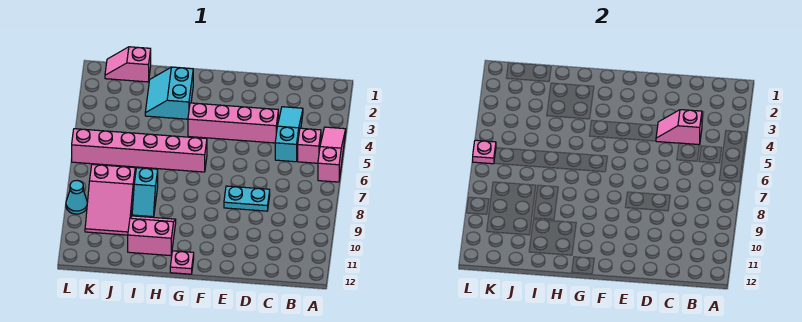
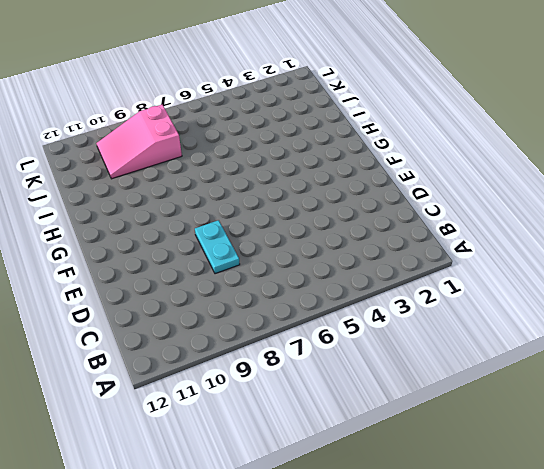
none -> pink 1x3 slope [318,127,346,182]
none -> pink 1x1 brick [298,128,321,163]
none -> cyan 1x3 slope [275,107,303,162]

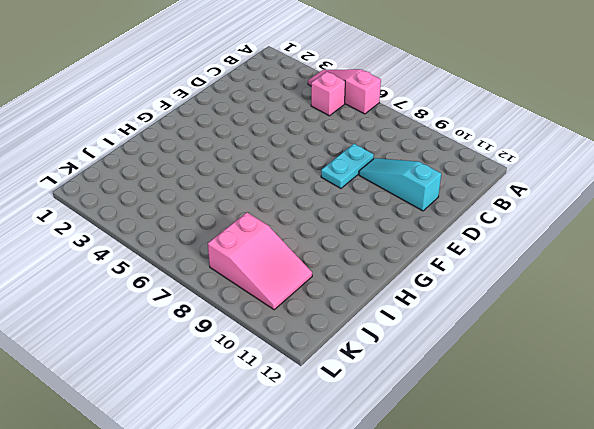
cyan 1x3 slope [359,158,441,211] -> cyan 1x3 slope moved to [275,107,303,162]
none -> pink 1x4 brick [188,103,278,143]
none -> pink 1x6 brick [72,129,207,172]
none -> pink 1x1 plate [170,251,194,274]

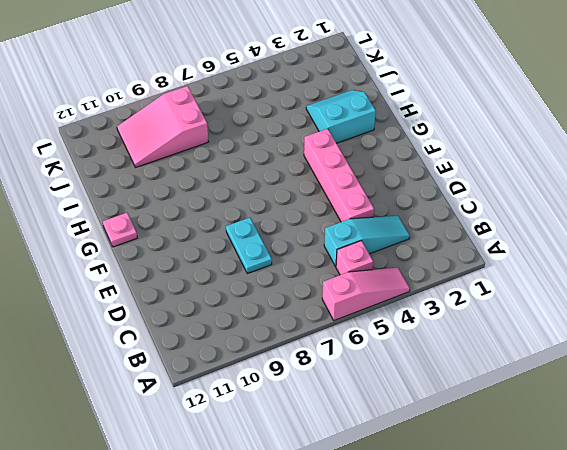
none -> pink 1x6 brick [72,129,207,172]
none -> pink 2x2 slope [128,216,176,256]
none -> cyan 1x2 slope [132,168,158,217]

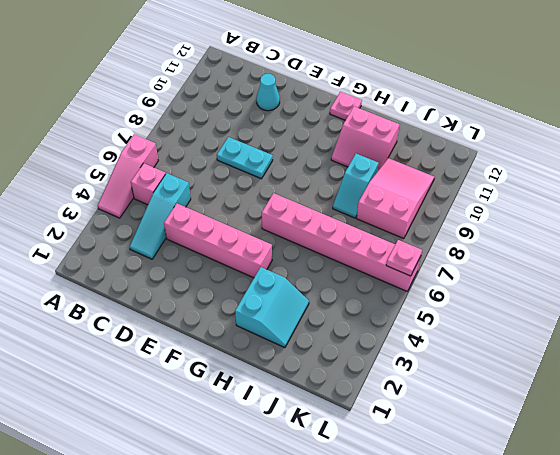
cyan 1x1 cone [256,74,280,111] -> cyan 1x1 cone moved to [66,180,87,214]
cyan 1x2 slope [333,154,379,218] -> cyan 1x2 slope turned to [132,168,158,217]
none -> pink 1x2 slope [105,47,151,82]
none -> pink 1x2 slope [656,110,702,145]

